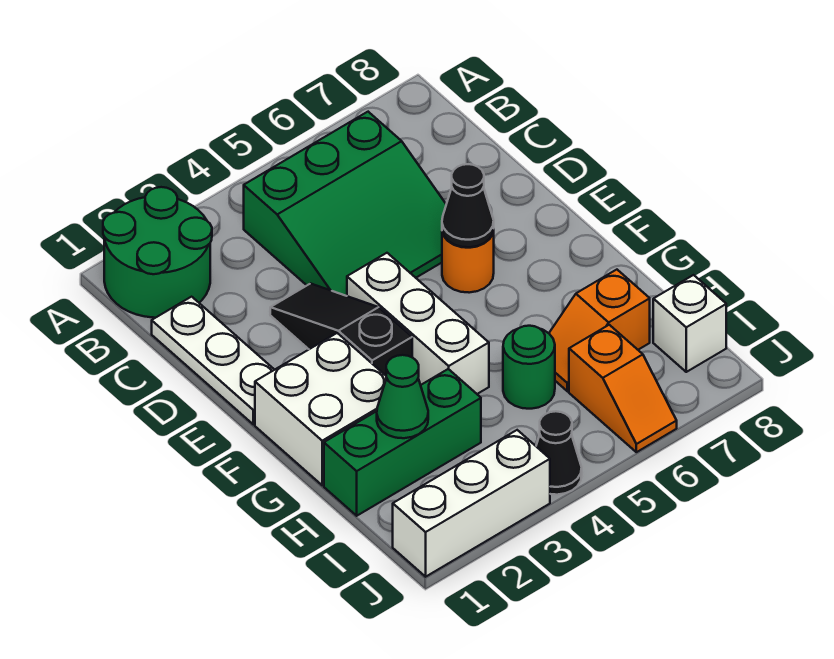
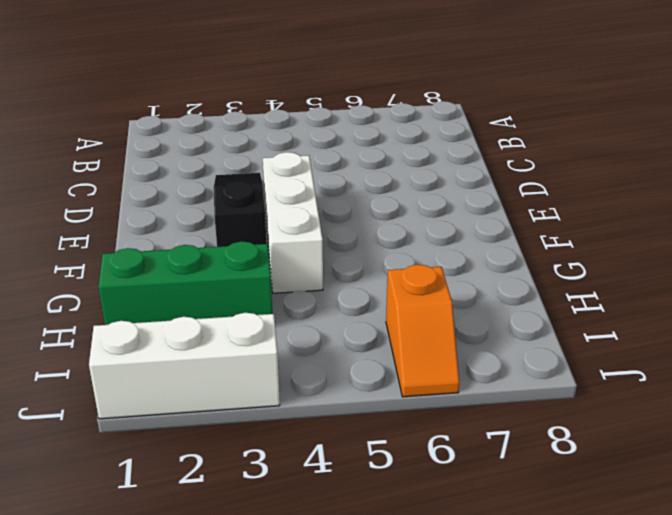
none -> green 2x2 round brick [103,187,212,318]
none -> green 3x3 slope [244,112,446,296]
none -> white 1x3 plate [152,297,274,424]

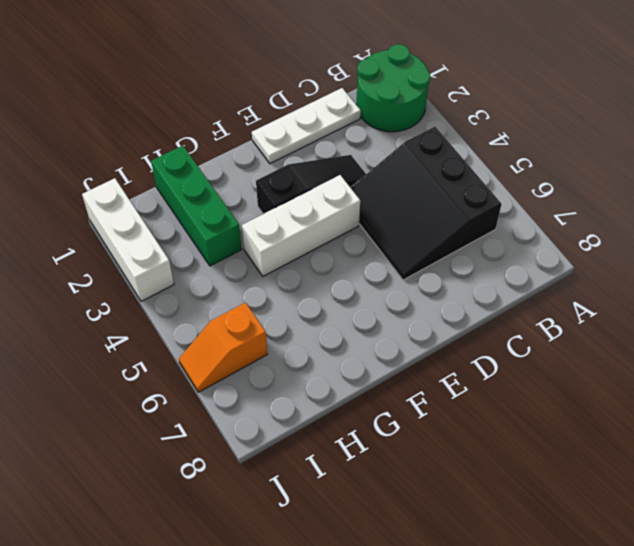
black 3x3 slope [351,127,501,280] -> green 3x3 slope [244,112,446,296]
none -> orange 1x1 round brick [442,230,494,293]
none -> white 2x2 brick [255,333,387,485]
none -> green 1x1 round brick [503,326,555,409]

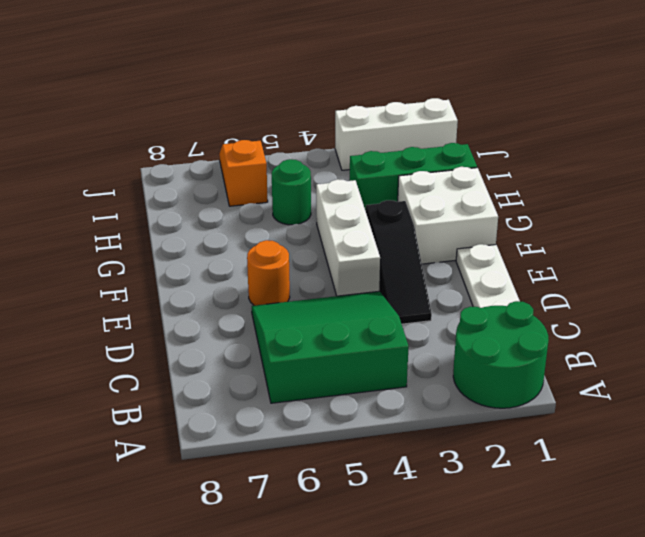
none -> orange 1x2 slope [549,270,650,391]
none -> white 1x1 brick [653,275,726,372]
none -> black 1x1 cone [536,411,582,495]

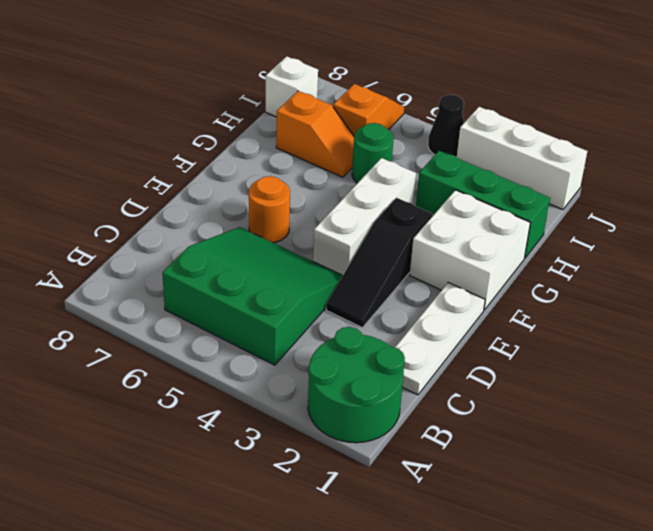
none -> black 1x1 cone [442,164,494,247]
none -> green 1x1 cone [377,355,428,438]

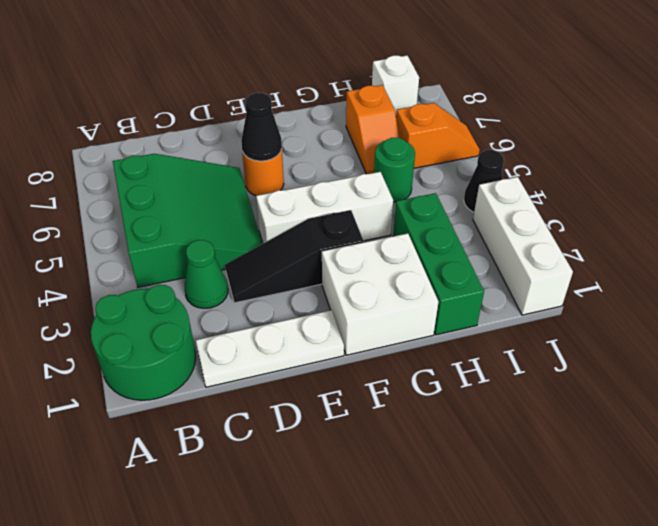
green 1x1 cone [185,240,228,308] -> green 1x1 cone moved to [377,355,428,438]

